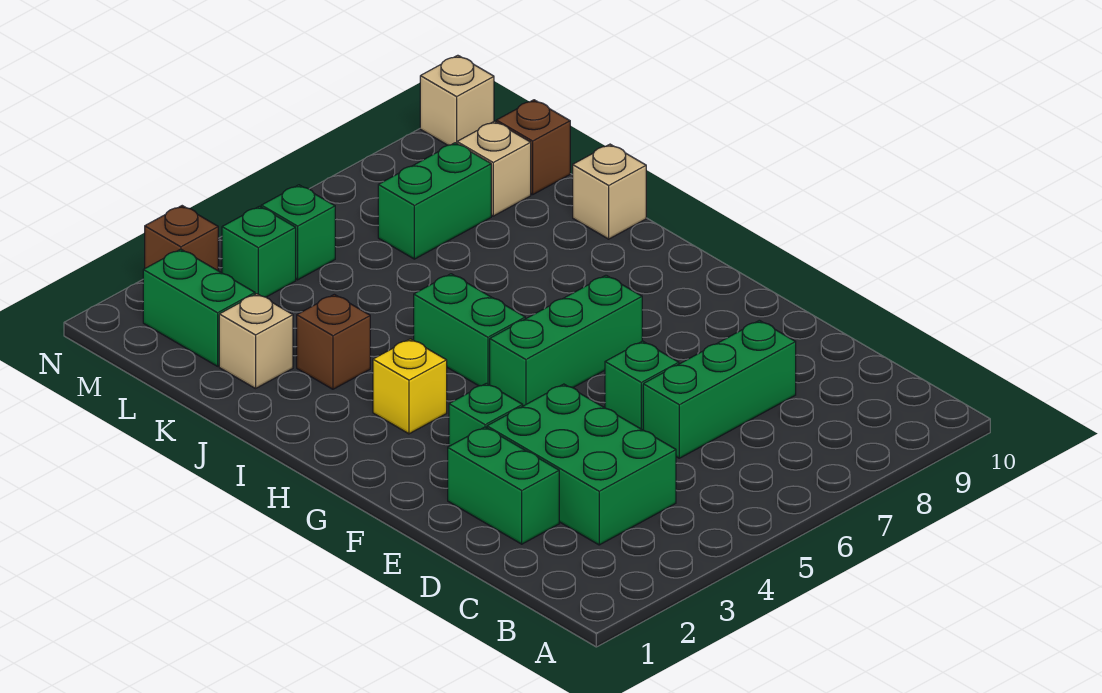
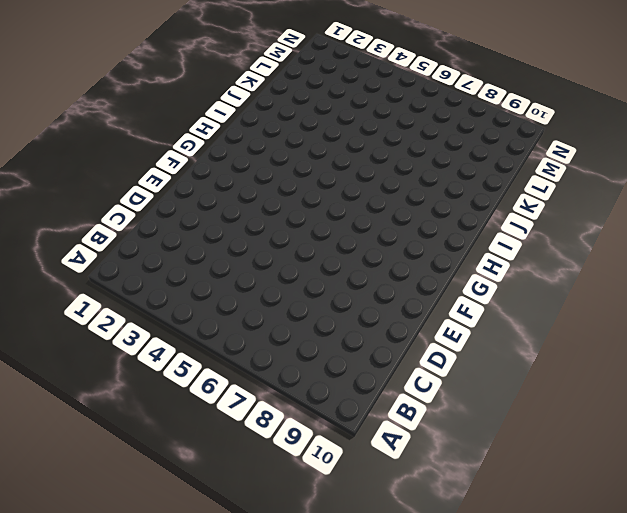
none -> green 2x3 brick [487,384,676,545]
none -> green 1x2 brick [448,427,559,544]
none -> green 1x3 brick [643,320,796,458]

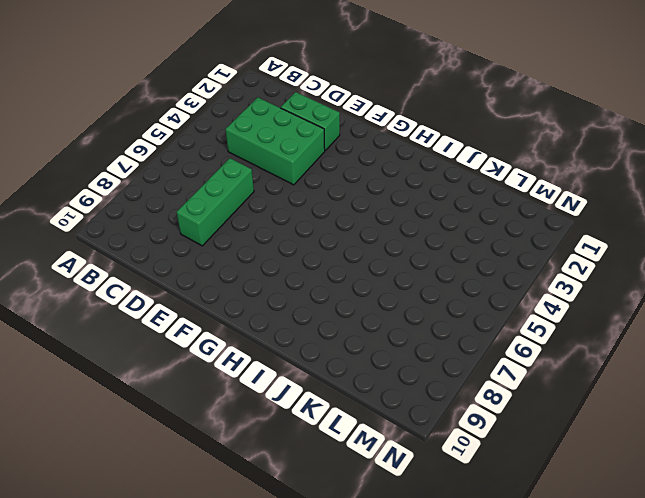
none -> green 1x1 brick [605,341,679,430]
none -> green 1x1 brick [449,383,523,446]
none -> green 1x3 brick [490,275,642,406]

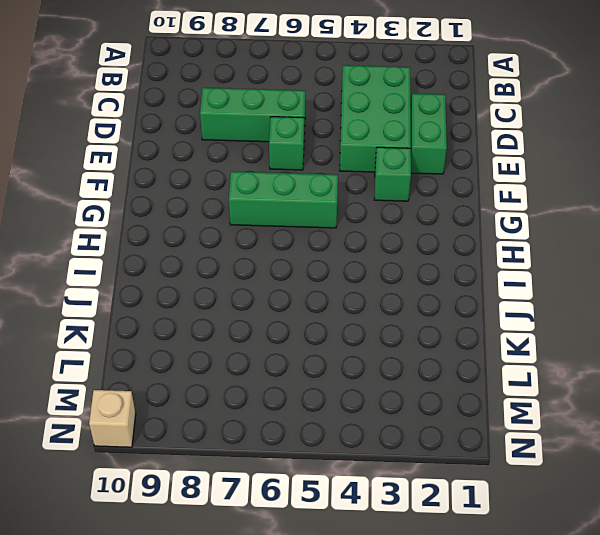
none -> yellow 1x1 brick [373,339,447,434]
none -> green 1x2 brick [414,274,525,386]
none -> brown 1x1 brick [297,294,370,389]

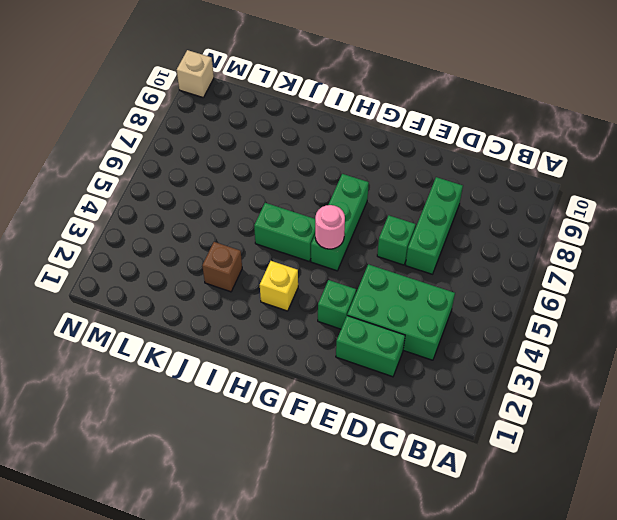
pink 1x1 round brick [315,205,345,249] -> none
none -> tan 1x1 brick [573,144,646,239]
none -> tan 1x1 brick [219,294,293,389]
none -> green 1x2 brick [143,249,255,366]

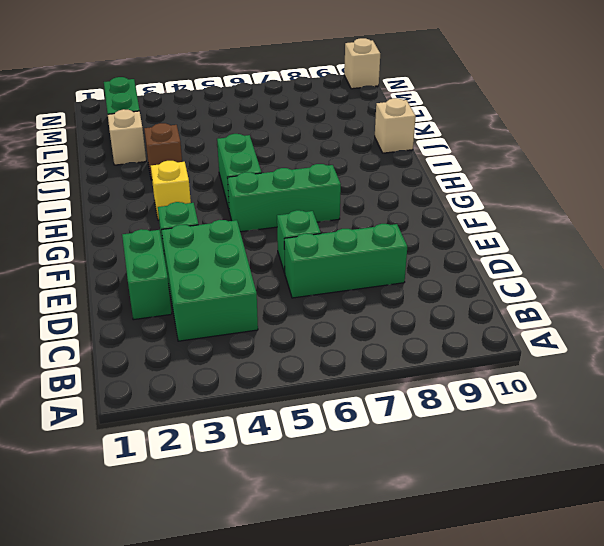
none -> green 1x2 brick [378,143,491,259]
none -> tan 1x1 brick [457,121,531,216]
none -> brown 1x1 brick [496,100,570,195]

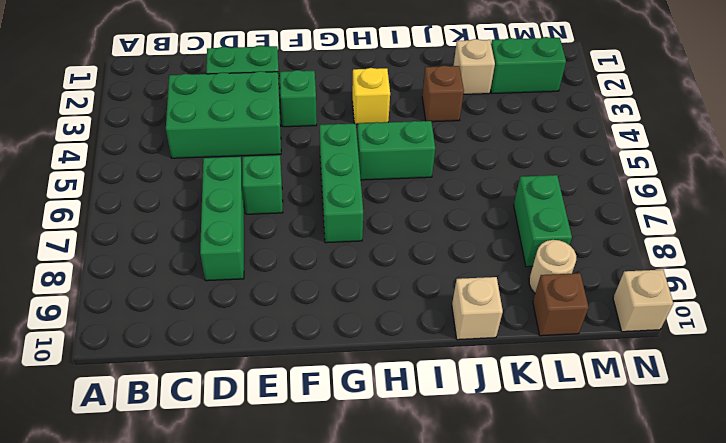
tan 1x1 round brick [529,240,576,293] -> tan 1x1 brick [457,121,531,216]
none -> green 1x1 brick [222,206,296,297]
none -> green 1x1 brick [261,185,335,280]
none -> brown 1x1 brick [145,206,218,271]

